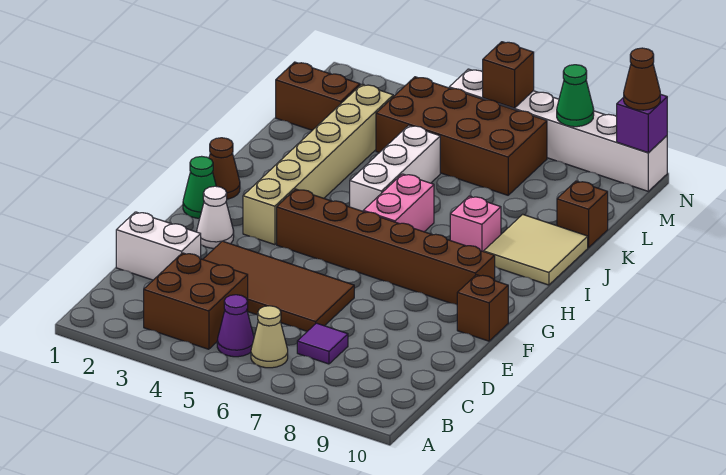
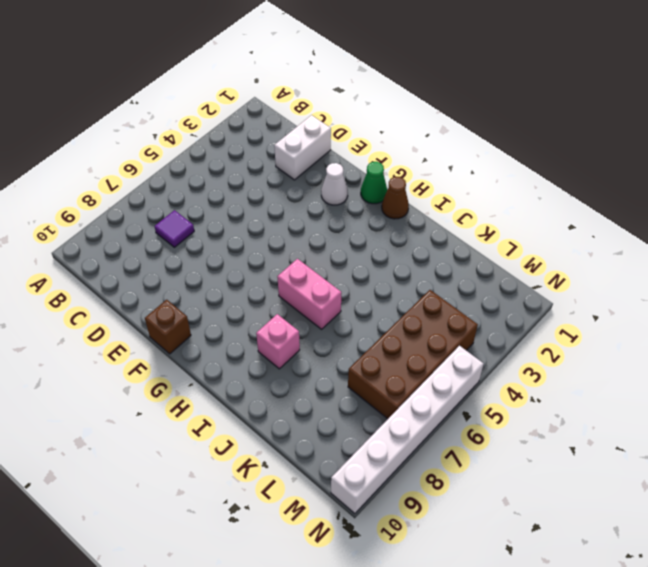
none -> brown 2x2 brick [144,253,248,349]
none -> purple 1x1 cone [217,295,254,357]
none -> tan 1x1 cone [251,306,288,368]

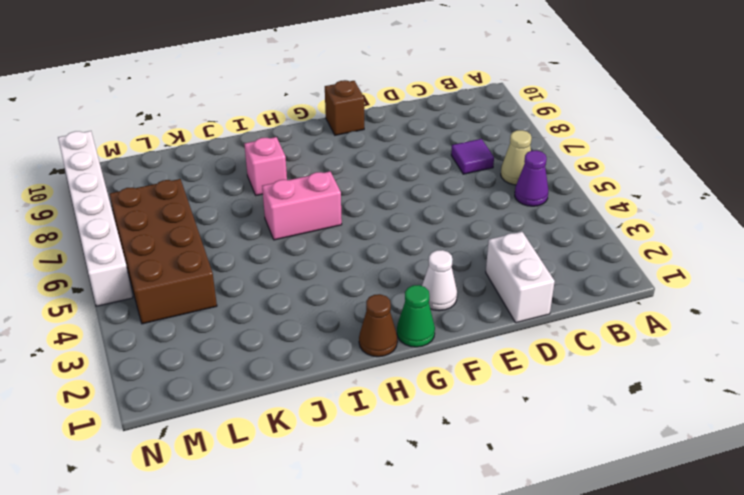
none -> brown 2x2 brick [144,253,248,349]
none -> brown 2x4 tile [203,241,354,331]
none -> tan 1x6 brick [243,84,393,245]

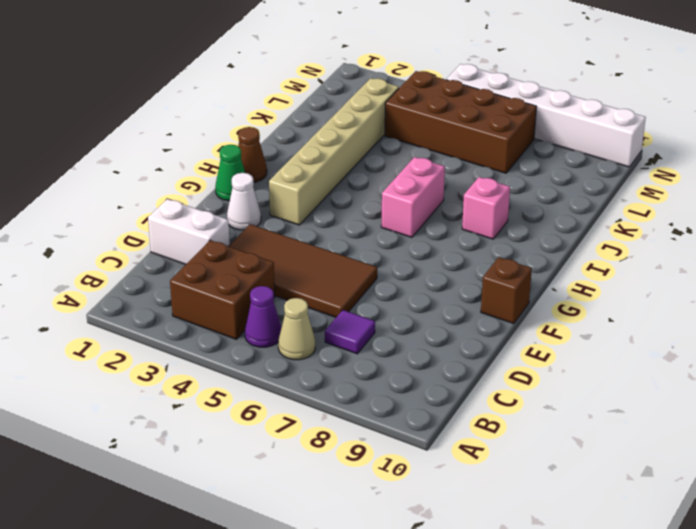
none -> brown 1x6 brick [277,189,495,305]
none -> white 1x3 brick [350,125,440,211]
none -> tan 2x2 tile [484,214,588,285]

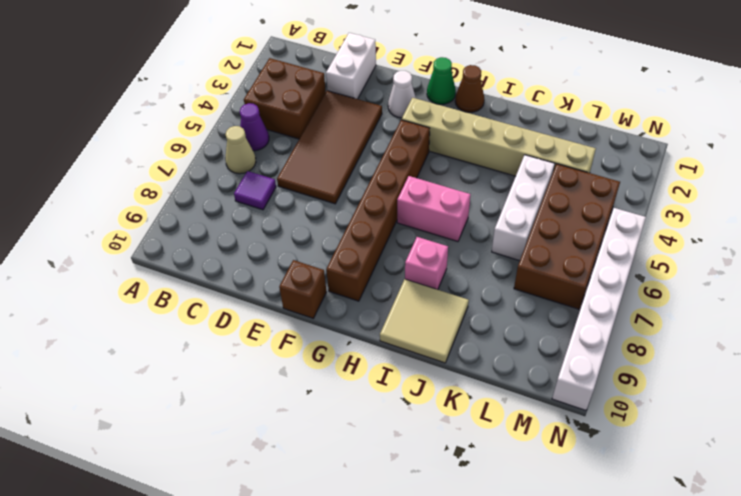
white 1x3 brick [492,155,555,261] -> white 1x3 brick turned to [350,125,440,211]
none -> brown 1x1 brick [557,181,608,248]
none -> brown 1x2 brick [276,62,360,130]
none -> brown 1x1 brick [483,42,534,108]

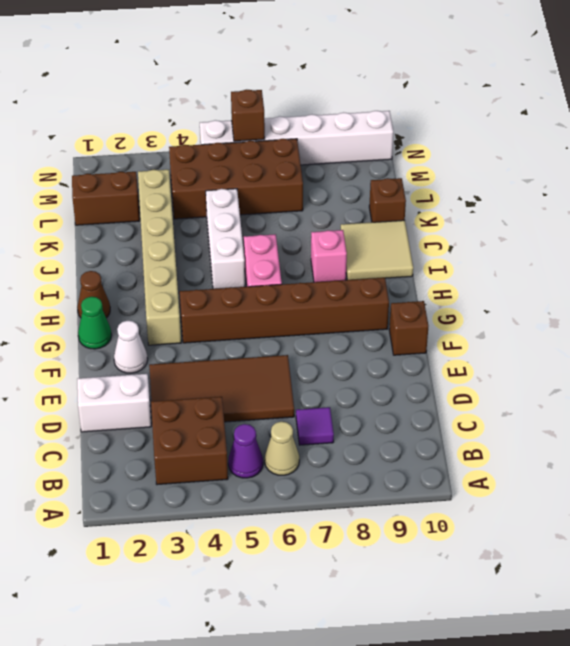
none -> green 1x1 cone [557,65,594,127]
none -> purple 1x1 brick [617,94,667,152]
none -> brown 1x1 cone [624,48,660,110]

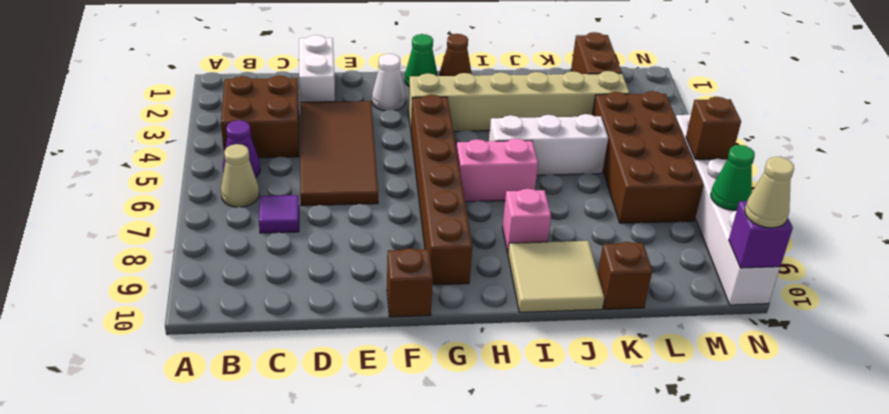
tan 1x1 cone [745,157,794,228] -> brown 1x1 cone [624,48,660,110]

